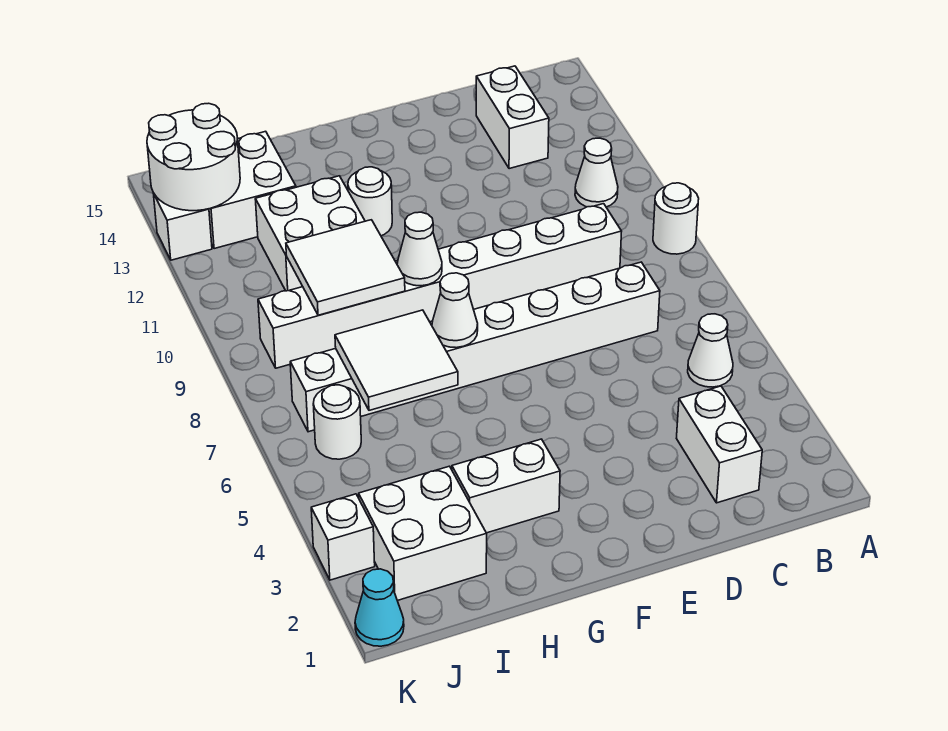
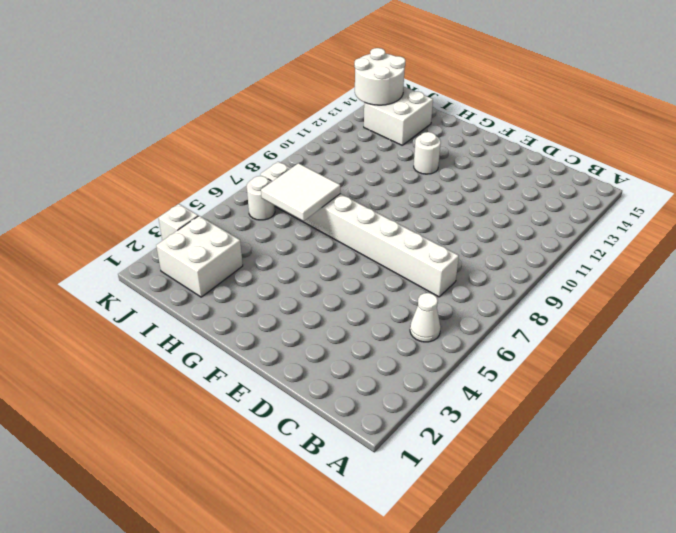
none -> white 1x1 round brick [653,183,699,254]
none -> white 1x1 cone [575,138,618,207]
none -> white 1x2 brick [676,386,762,503]

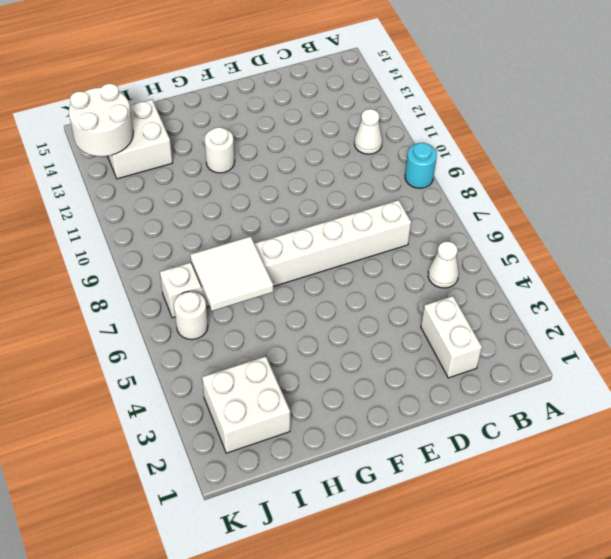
cyan 1x1 round brick [405,143,437,188] -> white 1x1 round brick [653,183,699,254]
none -> white 1x8 brick [258,204,622,368]
none -> white 1x2 brick [476,66,549,169]
none -> white 1x2 brick [452,439,560,533]

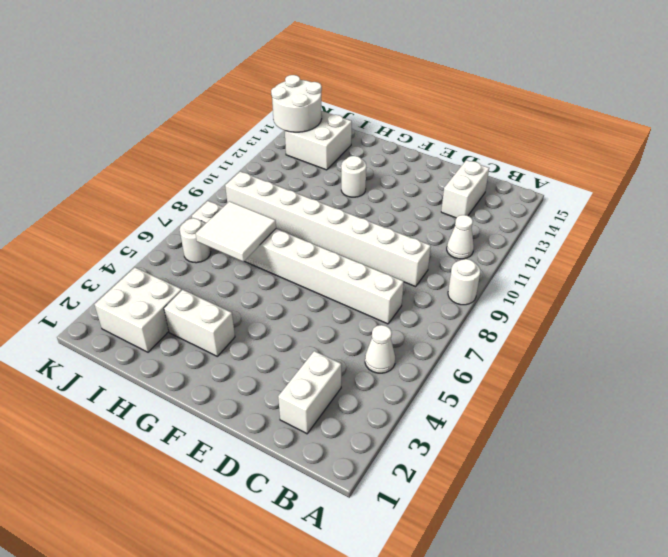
none -> white 2x2 brick [255,176,365,291]
none -> cyan 1x1 cone [355,569,404,646]
none -> white 1x1 brick [311,494,375,580]

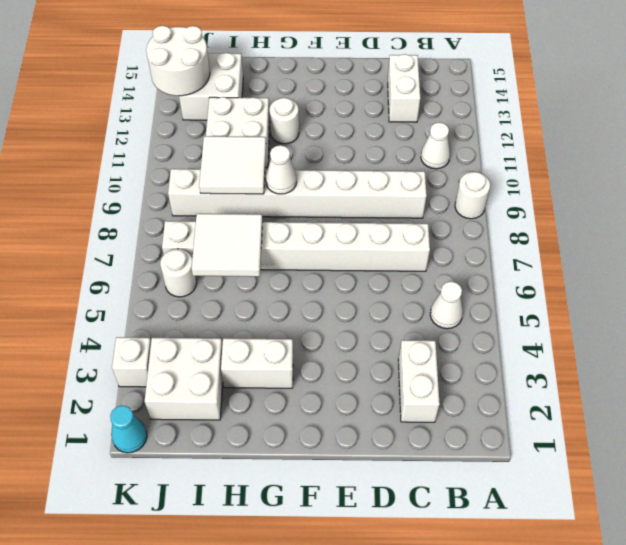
none -> white 1x1 brick [153,193,212,260]
none -> white 1x1 cone [432,273,478,348]

